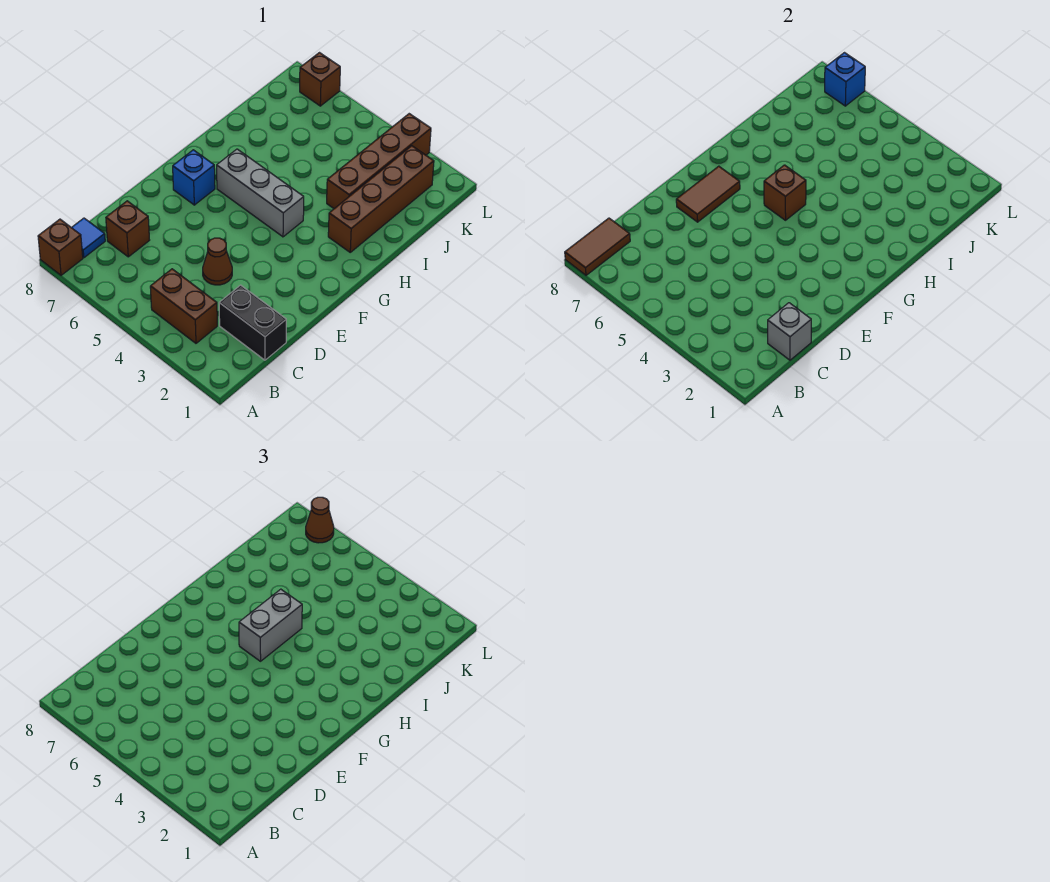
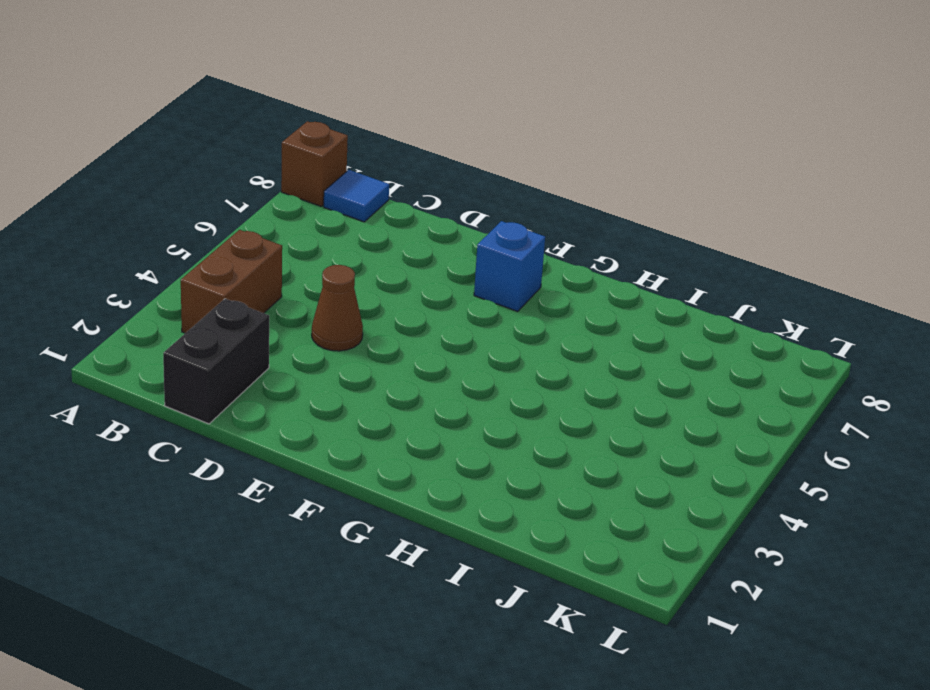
none -> brown 1x1 brick [106,201,149,257]
none -> grey 1x3 brick [217,149,304,237]
none -> brown 1x4 brick [328,146,434,252]

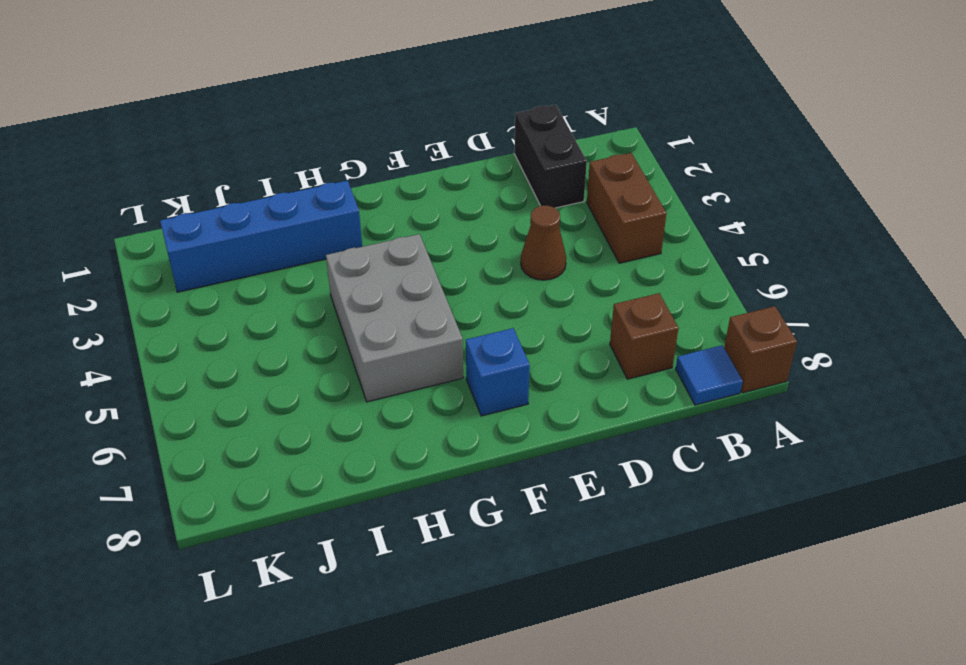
grey 2x3 brick [326,234,463,402] -> grey 1x3 brick [217,149,304,237]
blue 1x4 brick [160,181,362,292] -> brown 1x4 brick [328,146,434,252]
none -> brown 1x4 brick [327,114,431,209]
none -> brown 1x1 brick [300,53,340,106]
none -> brown 1x2 tile [565,218,630,275]

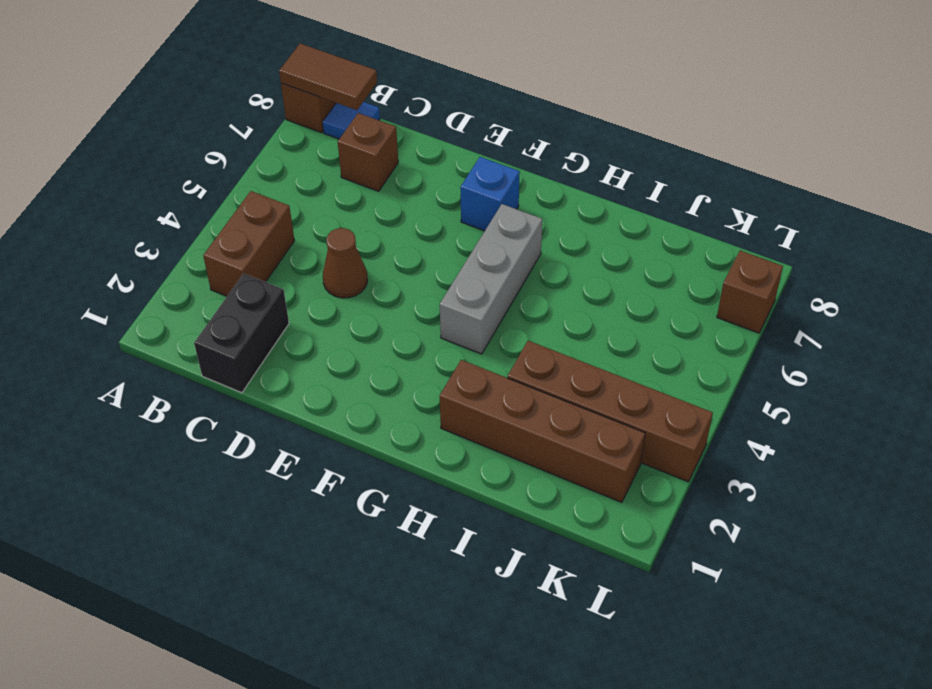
none -> grey 1x1 brick [768,303,811,360]
none -> brown 1x2 tile [676,166,740,222]
none -> brown 1x1 brick [764,165,806,220]

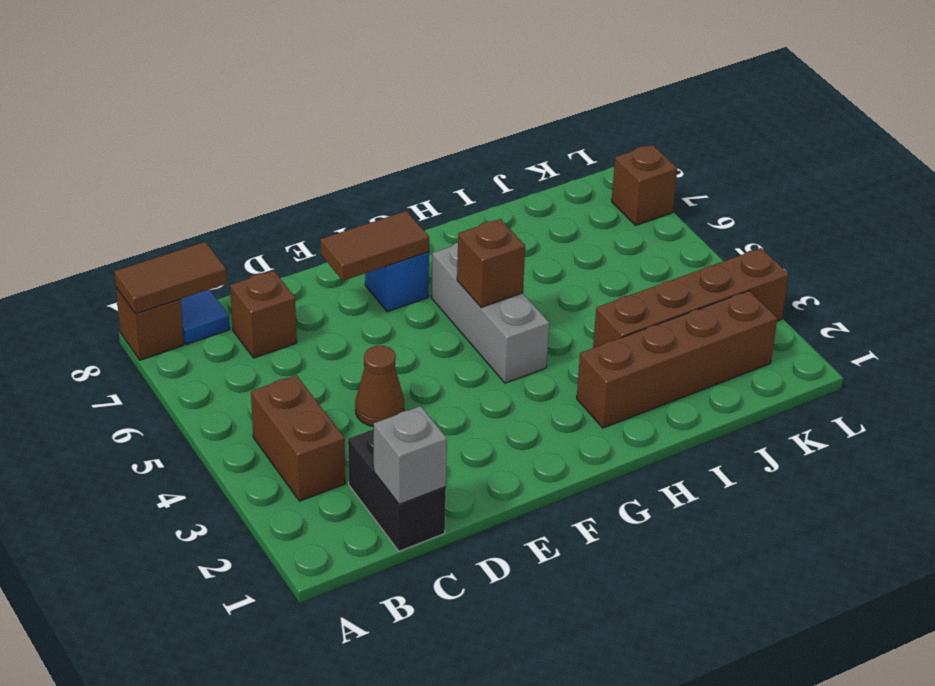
none -> blue 1x1 brick [825,53,865,106]
none -> grey 1x2 brick [239,589,302,661]
none -> brown 1x1 cone [306,497,334,543]

